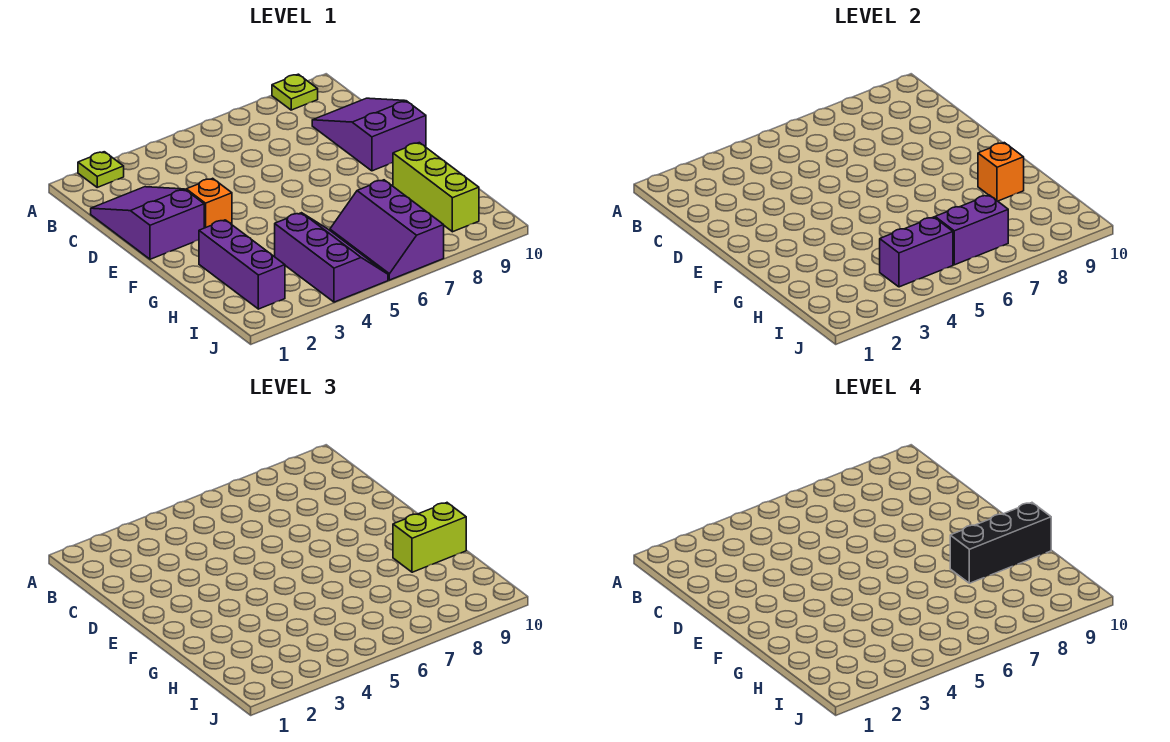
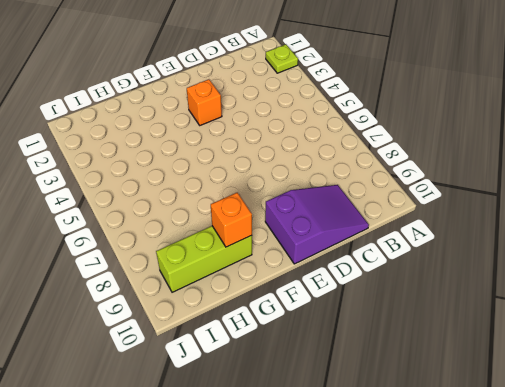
none -> lime 1x1 plate [272,74,318,110]
none -> purple 2x3 slope [91,187,204,259]
none -> purple 1x3 brick [199,220,285,309]

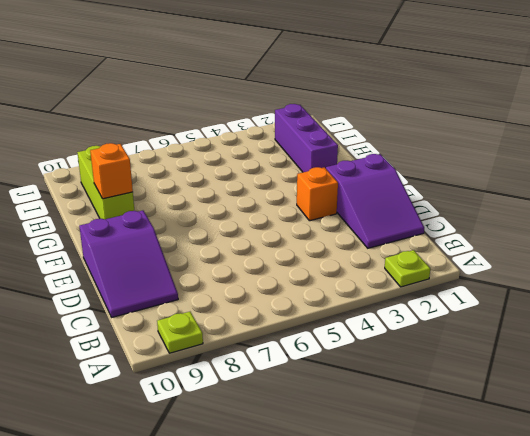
none -> purple 2x3 slope [275,213,388,302]
none -> purple 2x3 slope [330,180,444,280]
none -> purple 1x2 brick [880,217,953,287]

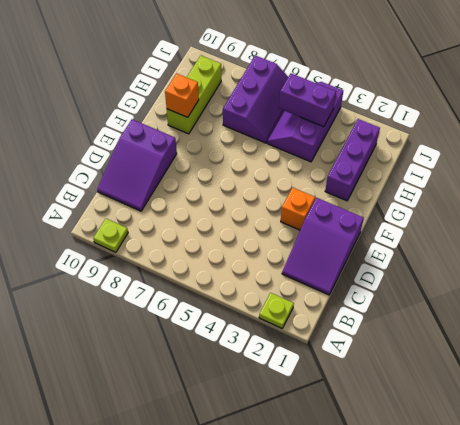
none -> purple 1x2 brick [935,195,1008,265]
none -> lime 1x2 brick [393,503,466,572]
none -> black 1x3 brick [950,503,1051,583]

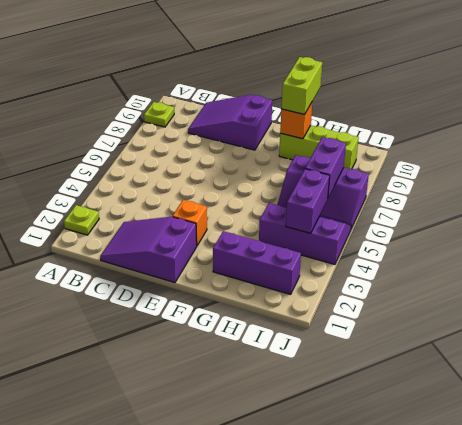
none -> black 1x3 brick [950,503,1051,583]

